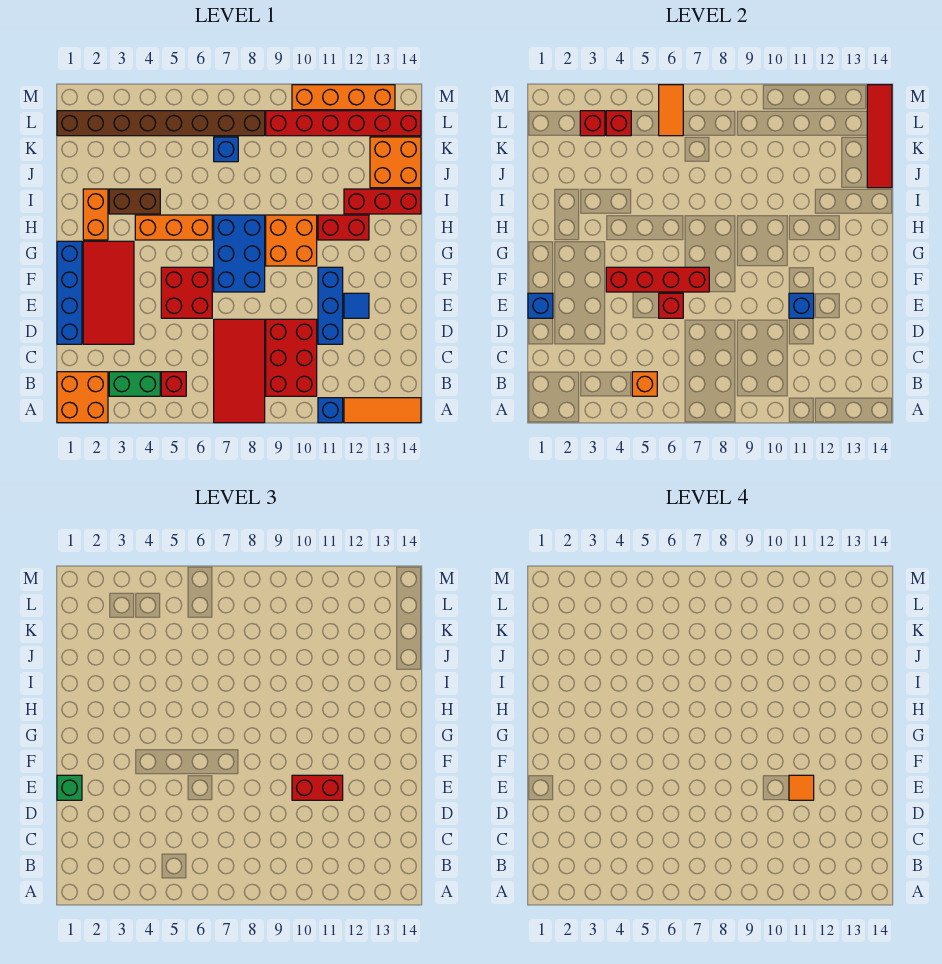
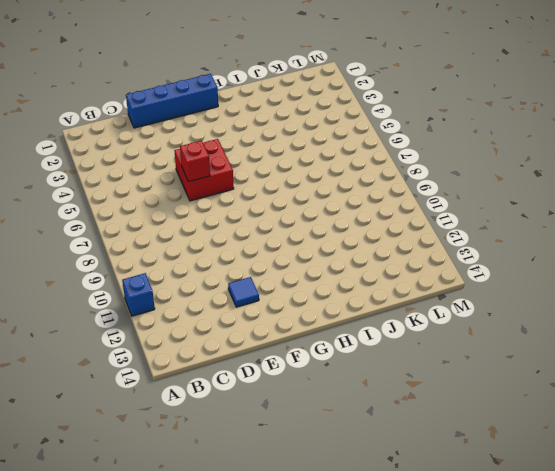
none -> orange 2x2 brick [57,372,108,423]
none -> red 2x4 tile [214,319,265,423]
none -> orange 1x3 tile [344,398,421,423]
none -> green 1x2 brick [109,372,160,396]

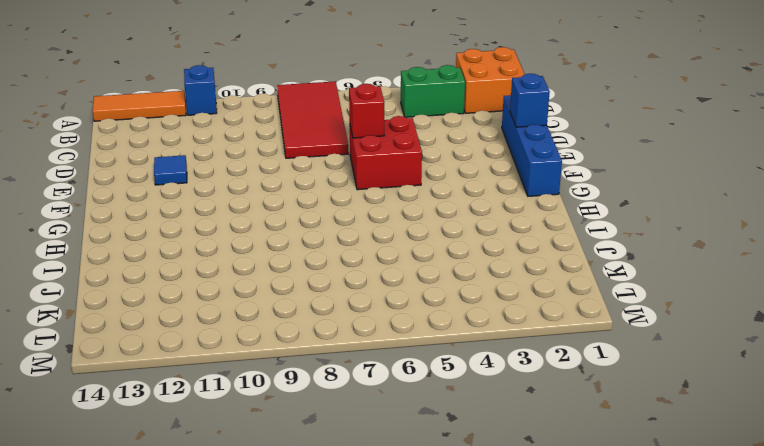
none -> red 1x1 brick [161,372,186,396]
none -> red 2x3 brick [266,319,317,396]
none -> red 2x4 tile [83,241,134,344]
none -> blue 1x3 brick [318,267,343,344]

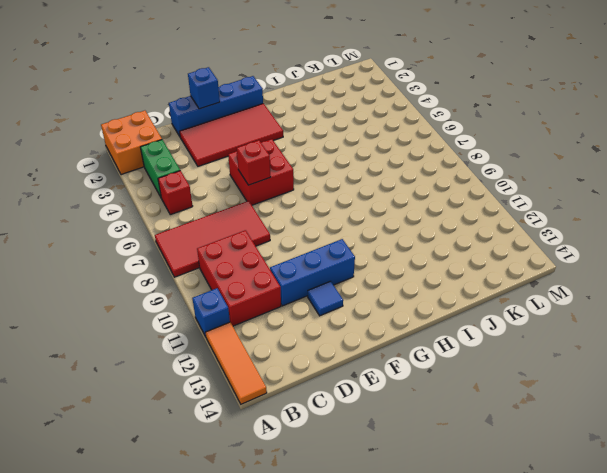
red 2x3 brick [197,230,281,326] -> red 2x3 brick turned to [266,319,317,396]
none -> blue 2x3 brick [214,215,265,292]
none -> orange 2x2 brick [266,215,317,266]
none -> orange 1x2 brick [83,189,108,240]
none -> orange 1x3 brick [135,215,212,240]

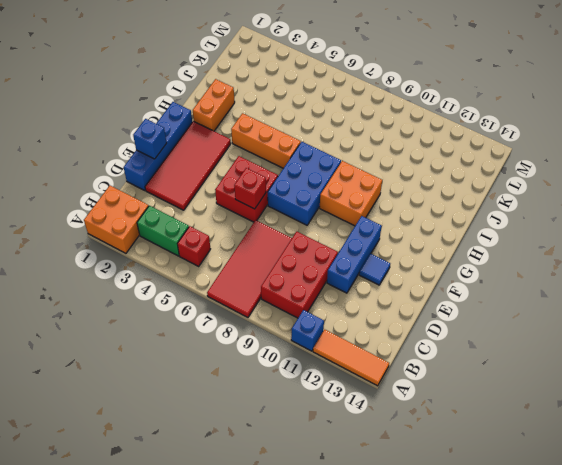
none -> red 1x2 brick [318,215,369,240]
none -> brown 1x2 brick [109,189,160,214]
none -> red 1x3 brick [344,189,421,214]
none -> orange 2x2 brick [370,137,421,188]

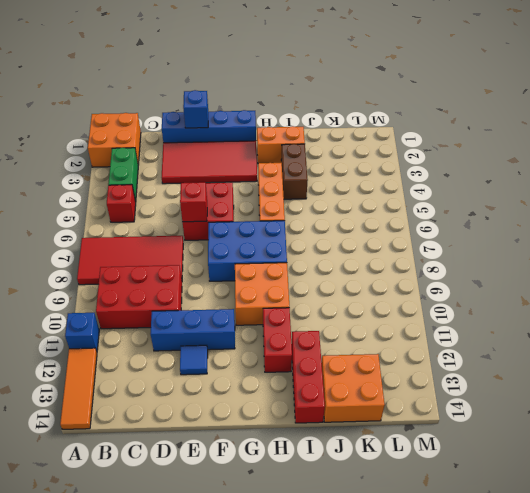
none -> blue 1x1 brick [214,137,238,162]
none -> brown 1x8 brick [57,111,265,136]
none -> red 1x6 brick [266,111,421,136]
none -> orange 1x4 brick [292,85,395,110]

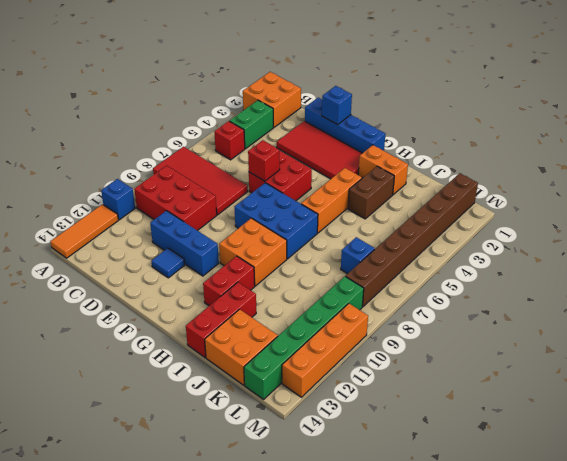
green 1x6 brick [244,276,364,399] -> red 1x6 brick [266,111,421,136]
none -> orange 1x1 brick [632,372,657,396]
none -> blue 1x1 brick [789,293,814,318]
none -> red 1x4 brick [606,267,709,292]
none -> red 1x4 tile [867,85,892,188]

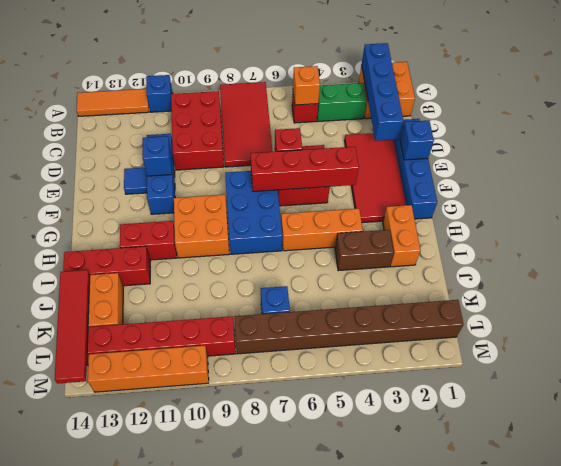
blue 1x4 brick [362,43,403,141] -> none
none -> red 1x1 brick [580,111,605,136]
none -> red 1x1 brick [606,111,631,136]
none -> orange 1x2 tile [659,85,683,136]
none -> green 1x1 brick [57,775,82,800]

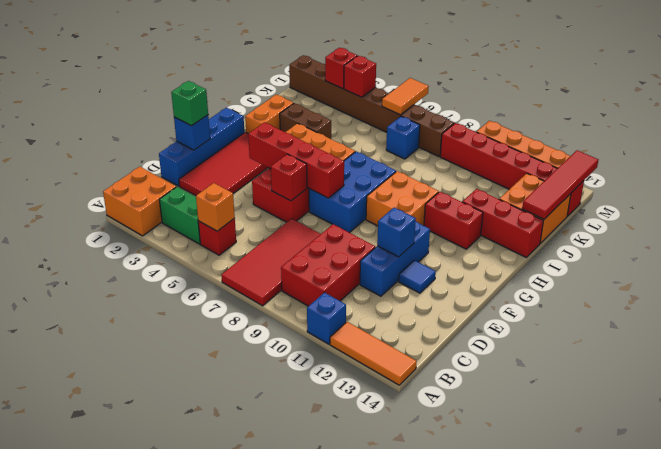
none -> red 1x2 brick [292,775,343,800]
none -> orange 1x1 tile [789,775,814,800]

